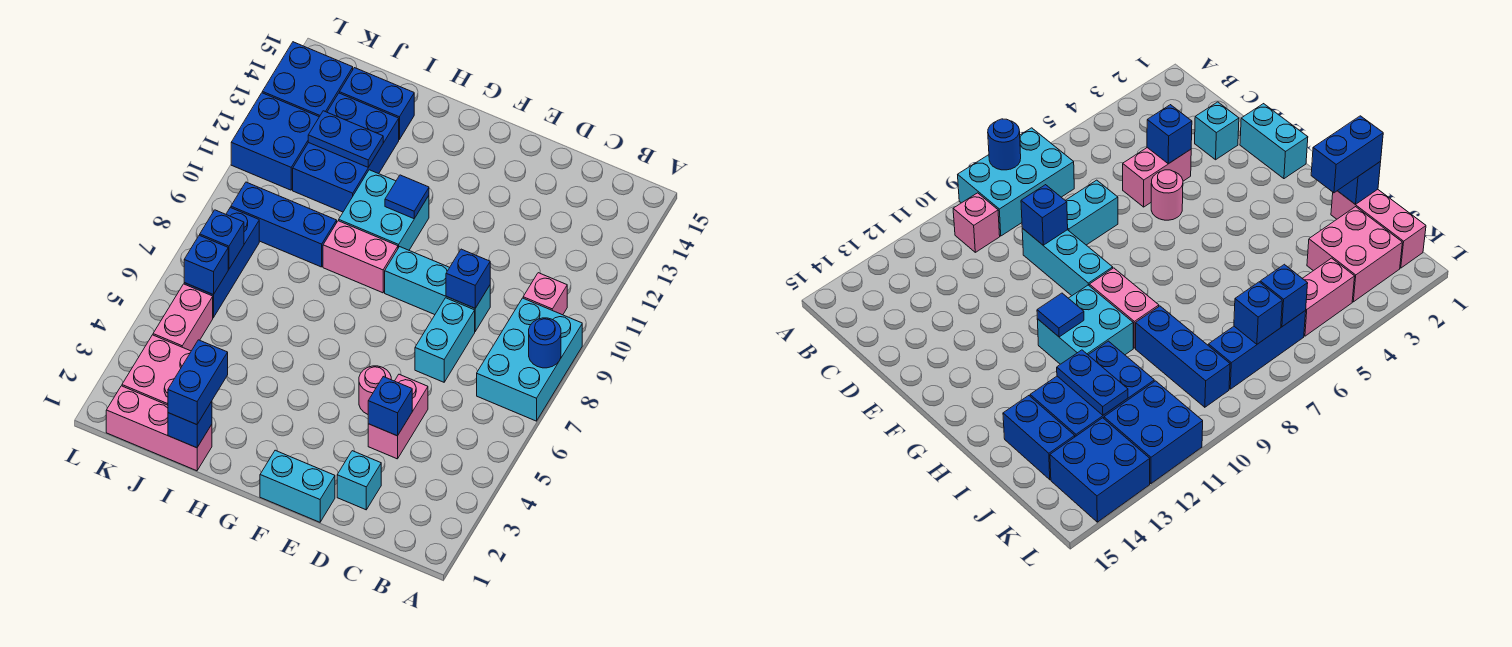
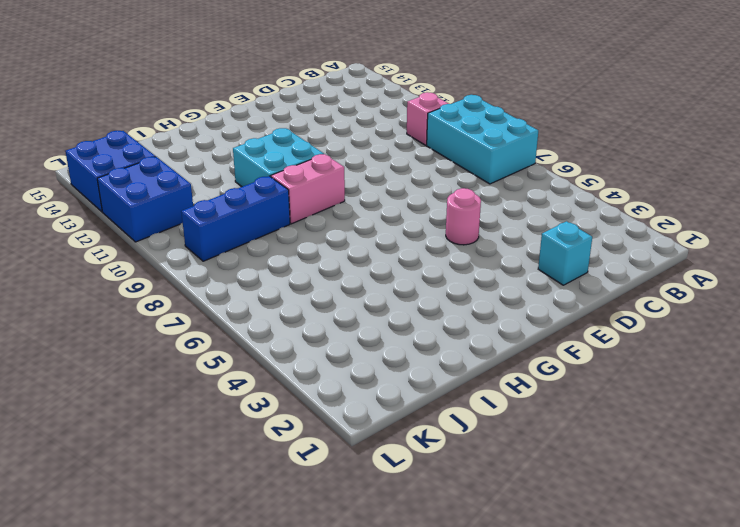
none -> pink 1x2 brick [368,374,428,459]
none -> cyan 1x2 brick [415,298,475,382]
none -> cyan 1x3 brick [385,247,490,331]

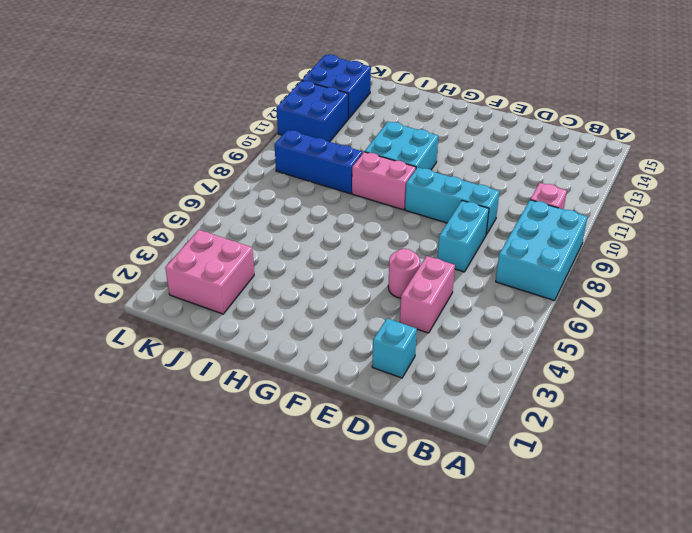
none -> cyan 1x2 brick [260,450,335,522]
none -> pink 1x3 brick [106,386,212,471]
none -> blue 2x3 brick [293,93,399,212]

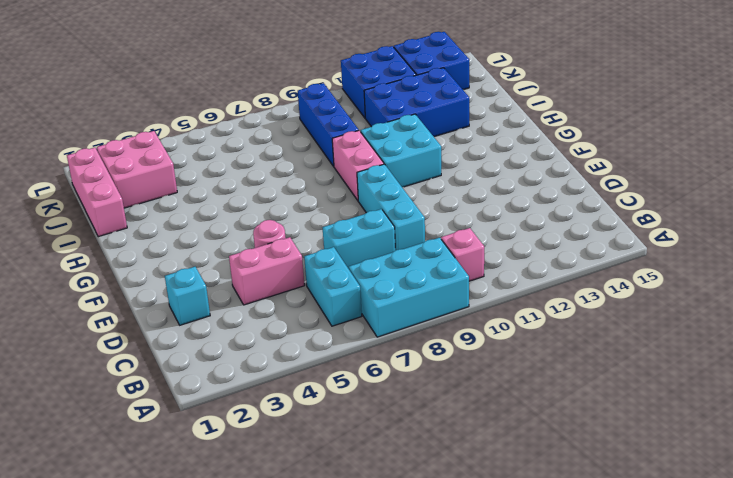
cyan 1x2 brick [304,247,362,326] -> cyan 1x2 brick moved to [260,450,335,522]
none -> blue 1x2 brick [339,68,414,140]
none -> pink 1x2 brick [153,284,213,351]
none -> blue 1x3 brick [184,208,259,318]

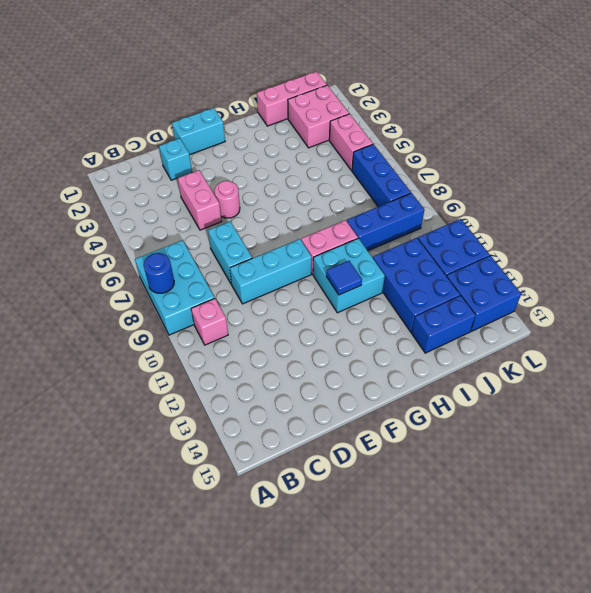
none -> blue 1x1 brick [368,377,412,436]
none -> blue 1x1 brick [446,249,490,308]
none -> blue 1x1 brick [168,401,212,448]

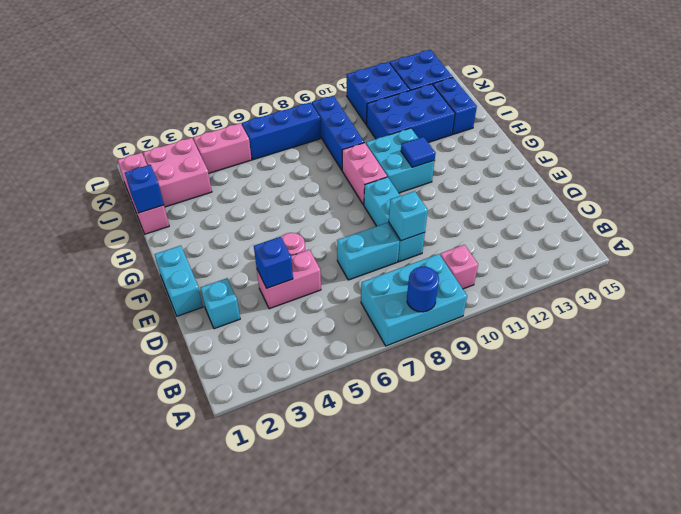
cyan 1x1 brick [389,191,428,241] -> blue 1x1 brick [446,249,490,308]
none -> blue 1x2 plate [308,111,383,167]
none -> blue 1x1 brick [184,235,228,295]
none -> blue 1x1 brick [200,210,244,269]

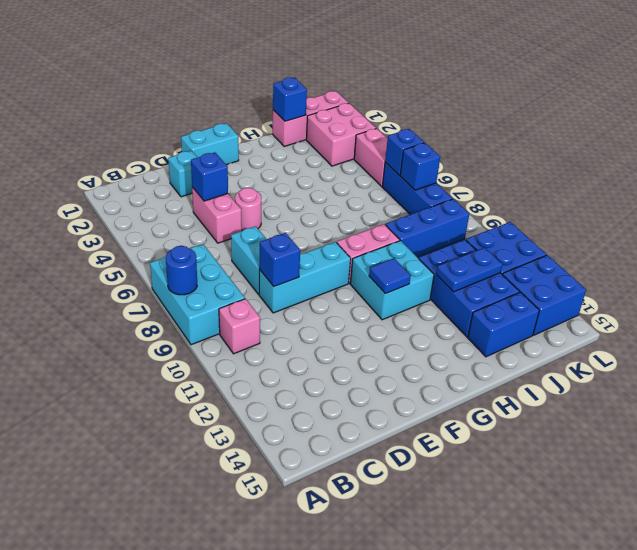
none -> blue 1x2 brick [168,340,228,425]

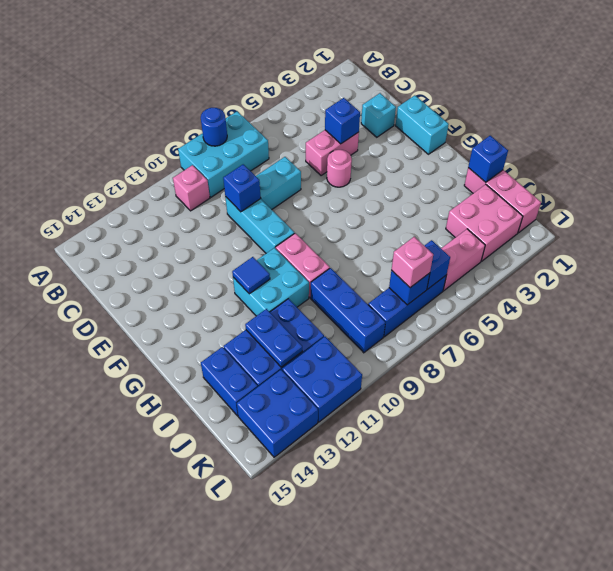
pink 1x1 brick [391,237,433,288] -> none
none -> blue 1x2 brick [168,340,228,425]

